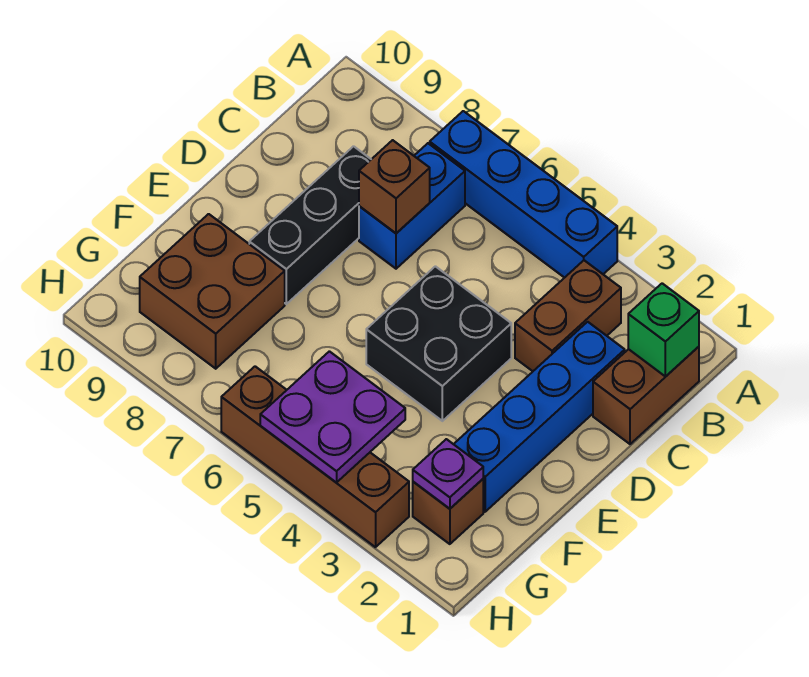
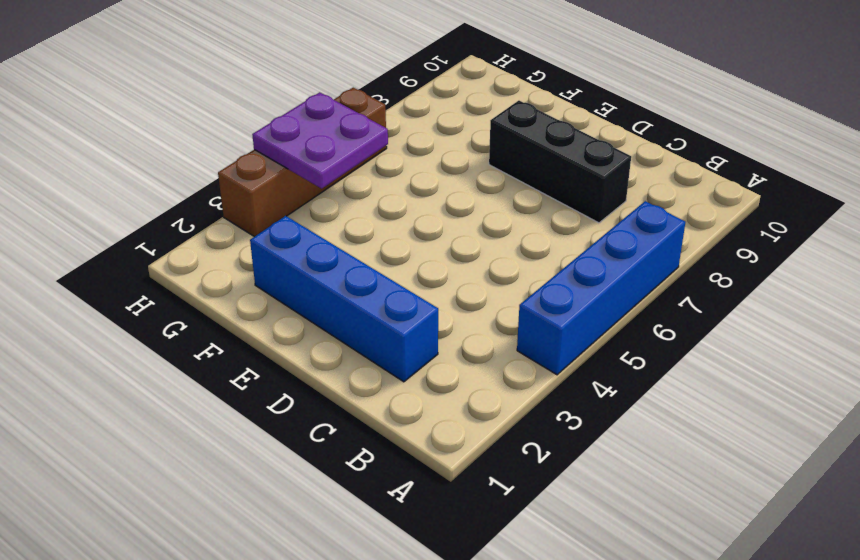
none -> brown 1x2 brick [593,347,699,444]
none -> brown 1x2 brick [515,260,621,371]
none -> blue 1x2 brick [359,143,465,269]

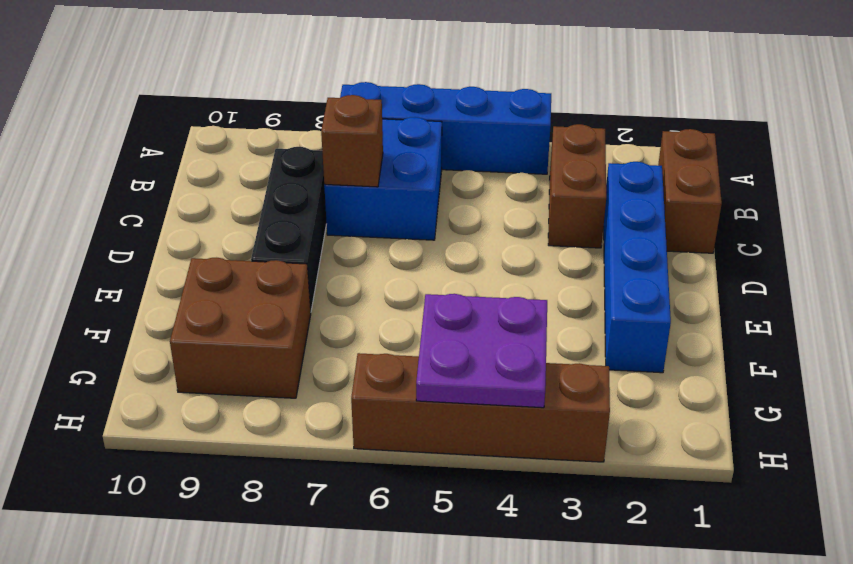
blue 2x2 brick [324,117,442,240] -> blue 1x2 brick [359,143,465,269]
none -> black 2x2 brick [366,266,511,421]
none -> brown 1x1 brick [413,479,483,544]
none -> green 1x1 brick [628,283,699,377]

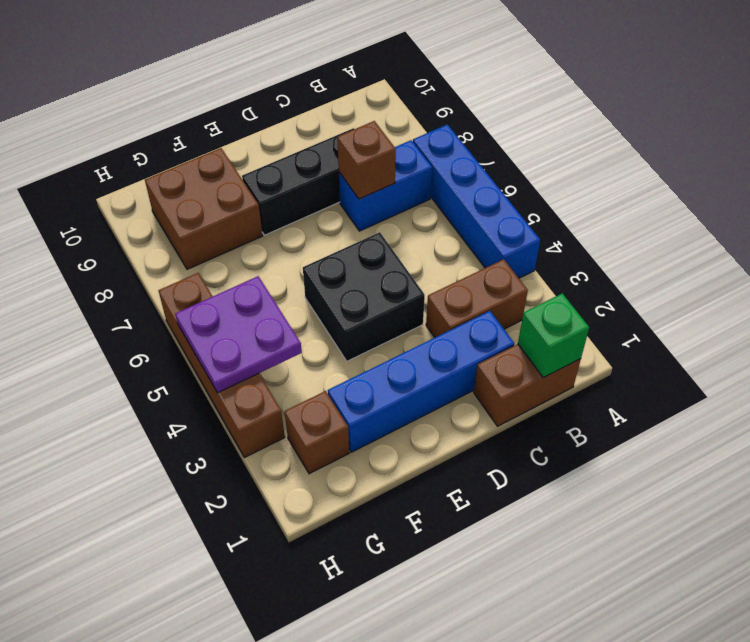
none -> purple 1x1 plate [413,439,483,509]

